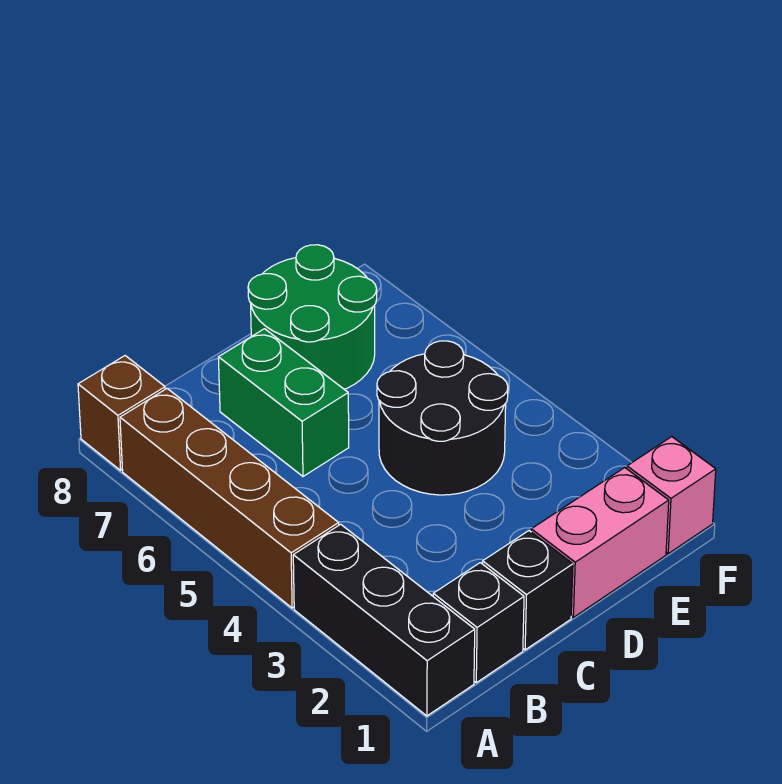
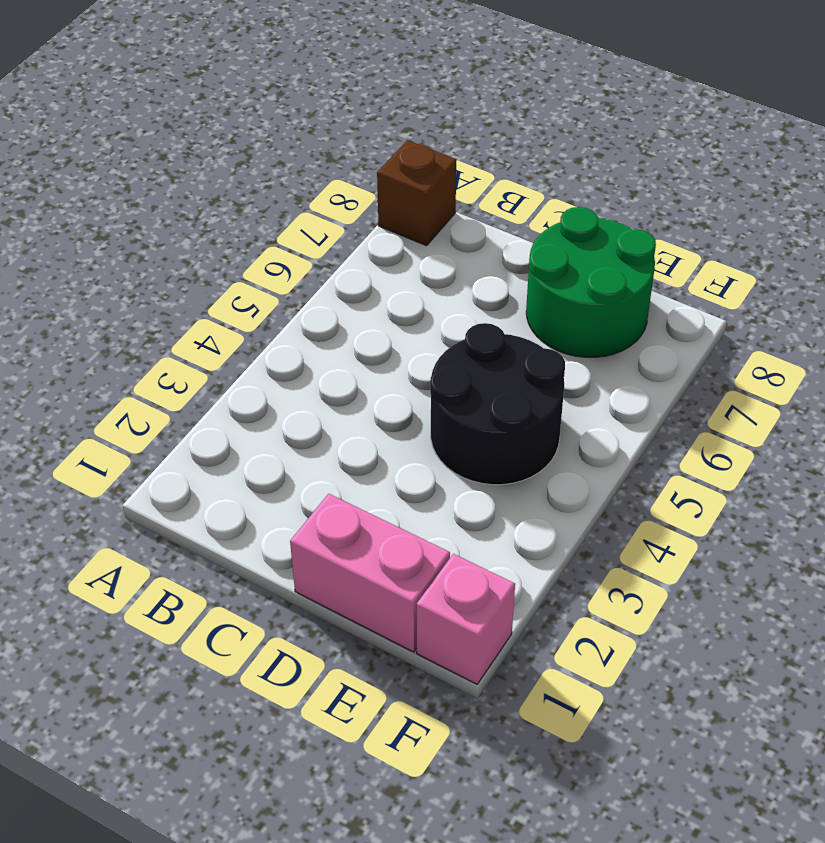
none -> black 1x3 brick [293,524,475,716]
none -> brown 1x4 brick [120,389,339,608]

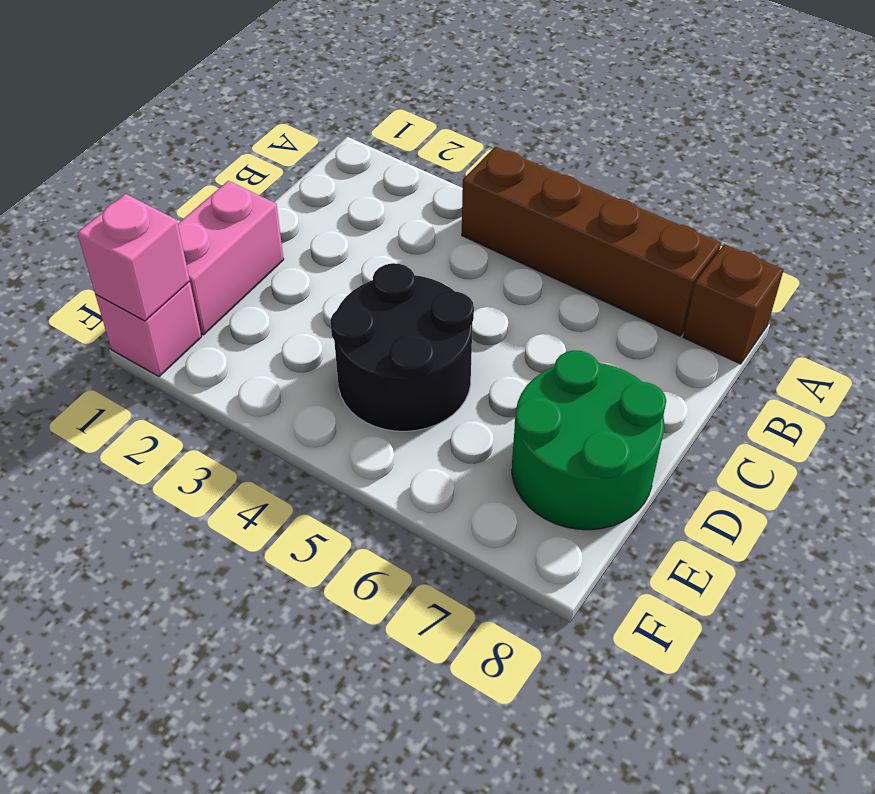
pink 1x1 brick [77,194,190,321] -> none
none -> black 1x3 brick [293,524,475,716]
none -> black 1x1 brick [433,563,524,683]

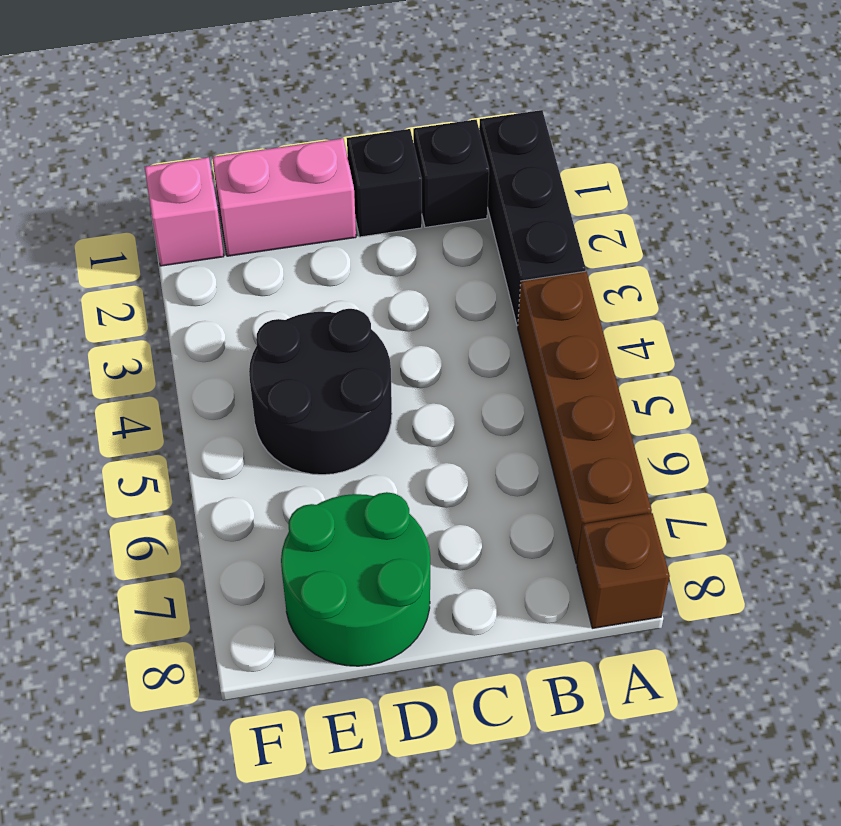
none -> green 1x2 brick [218,329,349,476]

